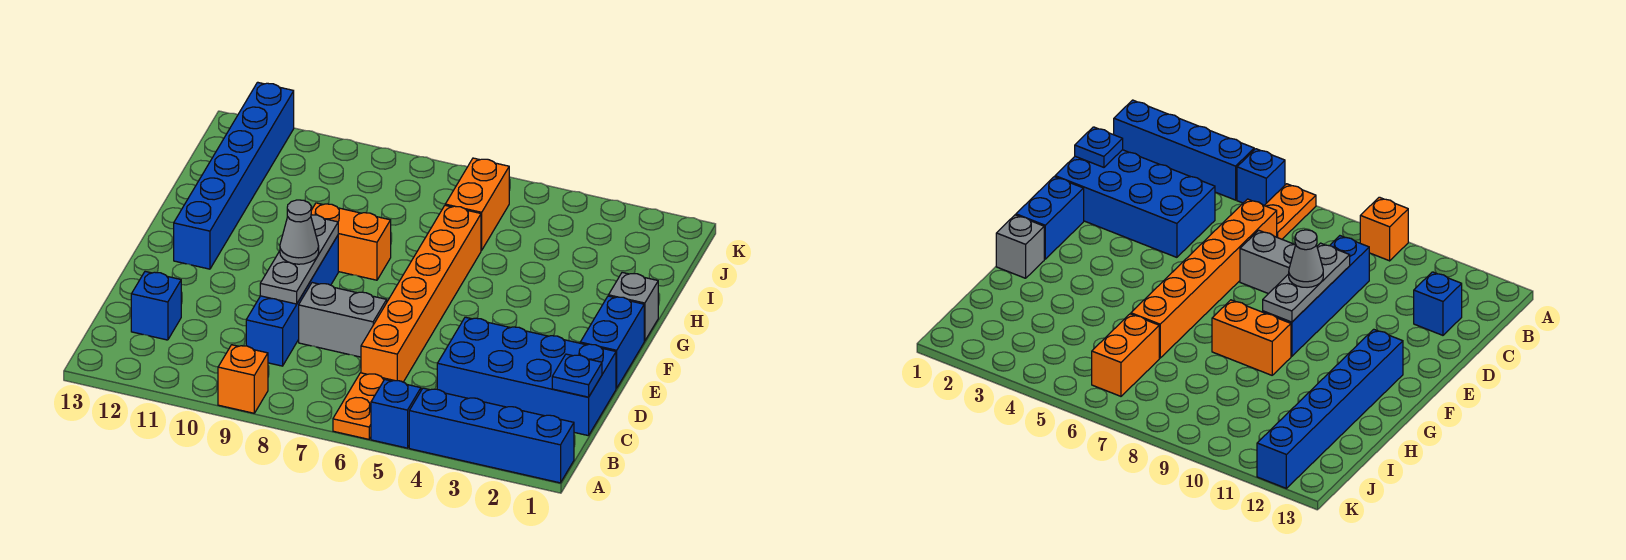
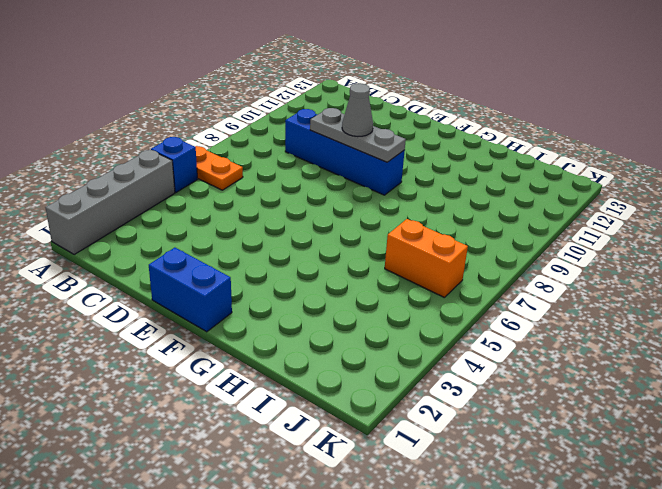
grey 1x4 brick [46,150,175,254] -> blue 1x4 brick [409,388,574,483]
none -> orange 1x1 brick [218,345,268,413]
none -> blue 2x4 brick [437,317,616,436]
none -> orange 1x6 brick [361,205,481,382]

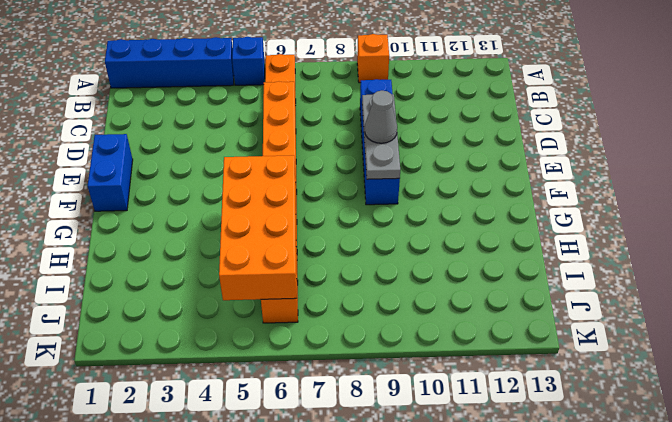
orange 2x4 brick [219,155,297,300] -> none
none -> blue 2x4 brick [437,317,616,436]
none -> blue 1x1 brick [131,271,181,340]
none -> grey 1x2 brick [299,283,387,357]

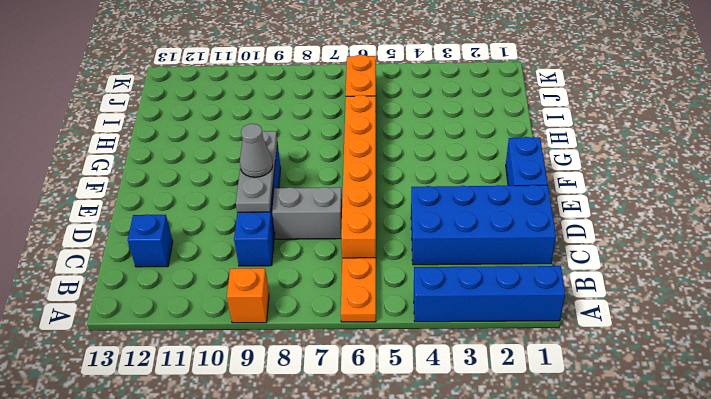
none -> blue 1x1 brick [371,380,421,448]
none -> blue 1x6 brick [174,82,294,269]
none -> grey 1x1 brick [609,272,658,341]

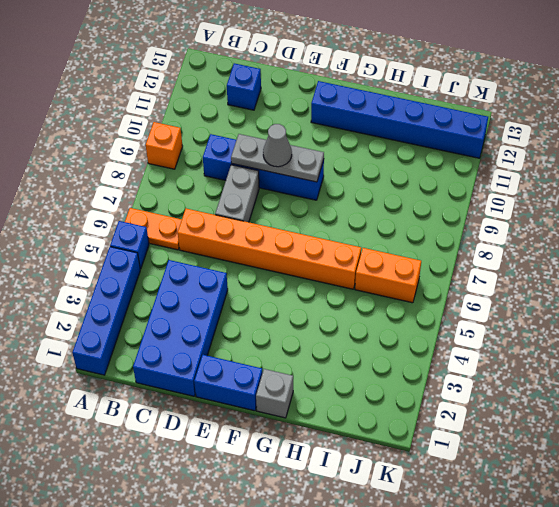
none -> orange 1x2 brick [311,203,391,280]
none -> blue 1x1 plate [552,354,602,397]

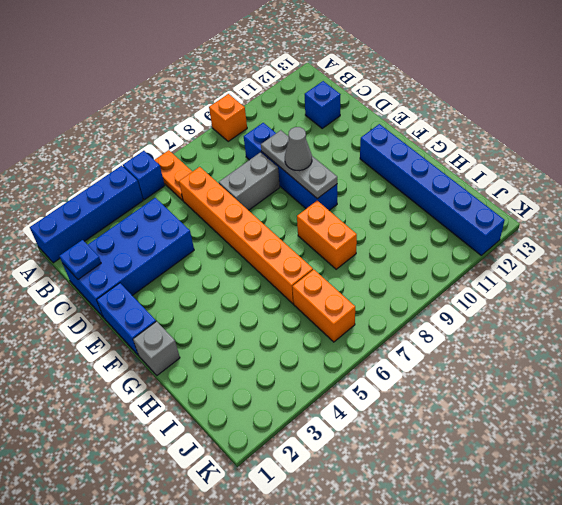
orange 1x2 brick [297,201,357,269] -> orange 1x2 brick turned to [311,203,391,280]

